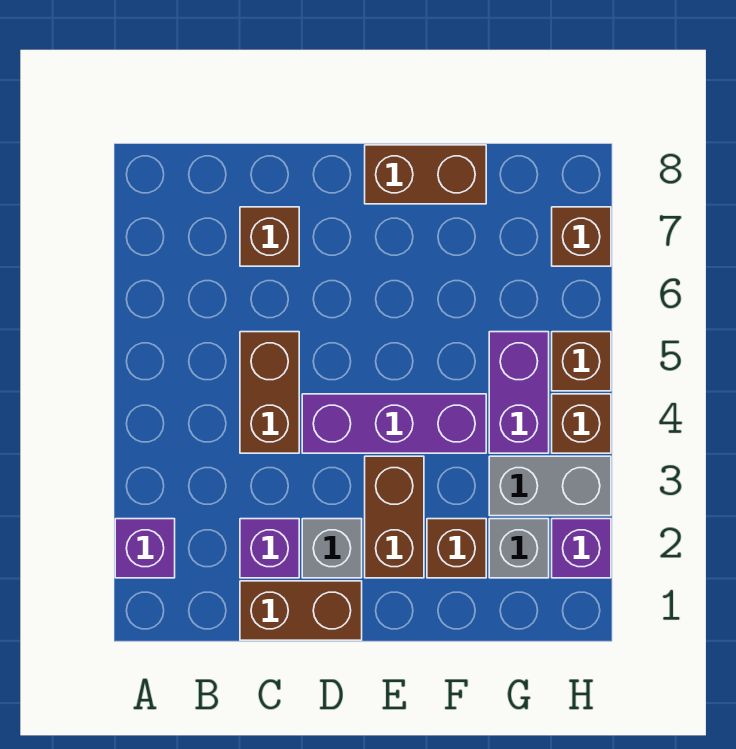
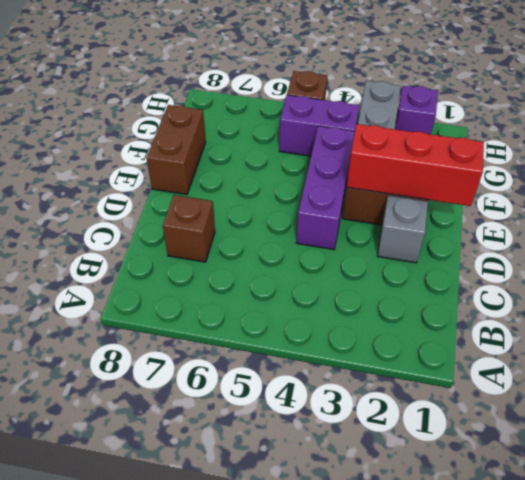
red 1x3 brick [347,124,484,206] -> none
none -> purple 1x1 brick [115,519,175,578]
none -> brown 1x2 brick [240,581,362,640]
none -> purple 1x1 brick [240,519,299,578]

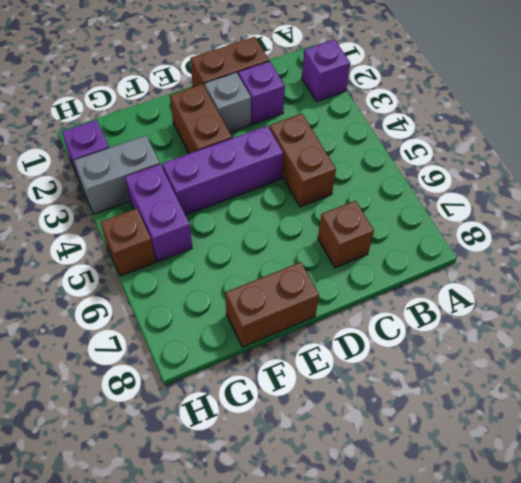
none -> brown 1x1 brick [427,519,486,578]
none -> grey 1x1 brick [489,519,549,578]
none -> brown 1x1 brick [552,394,611,453]

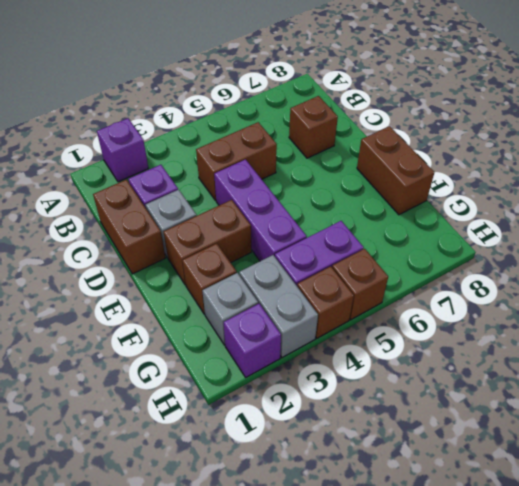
none -> brown 1x1 brick [552,207,611,266]

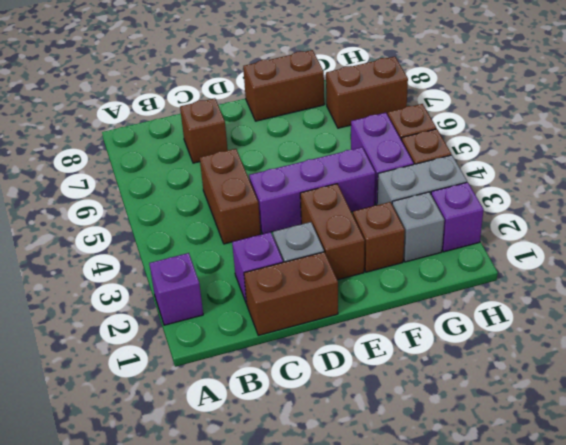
brown 1x2 brick [326,56,408,128] -> brown 1x1 brick [552,207,611,266]

